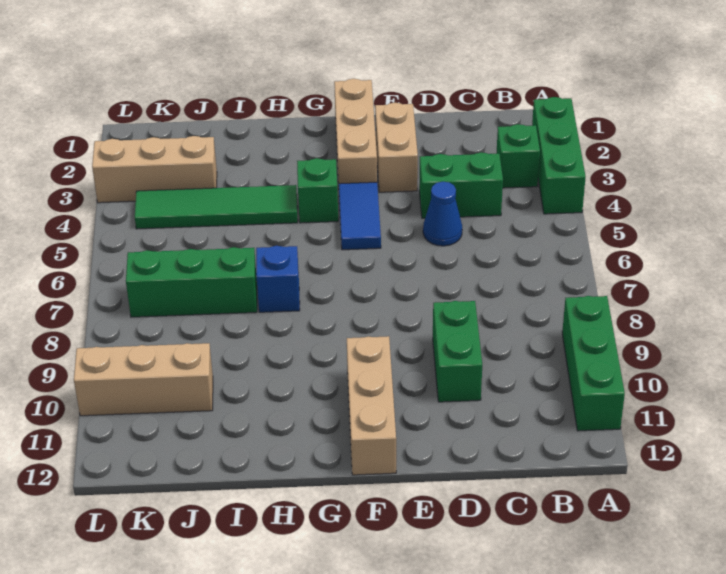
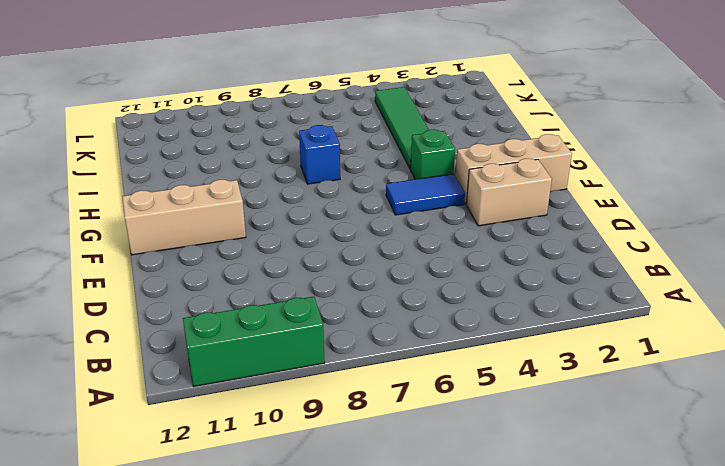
none -> green 1x3 brick [532,97,586,214]
none -> green 1x1 brick [496,124,540,188]
none -> green 1x2 brick [419,152,503,218]

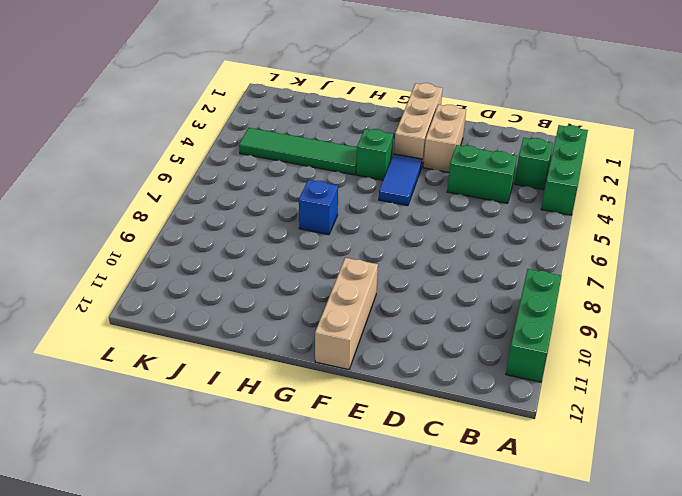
none -> blue 1x1 cone [423,182,462,246]
none -> green 1x2 brick [433,301,482,402]
none -> green 1x3 brick [126,247,257,317]

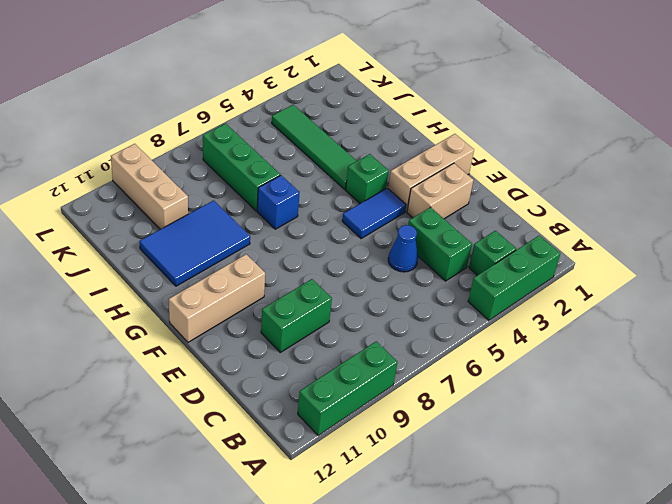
blue 2x3 tile [139,200,250,286] -> none
none -> tan 1x3 brick [92,136,217,203]

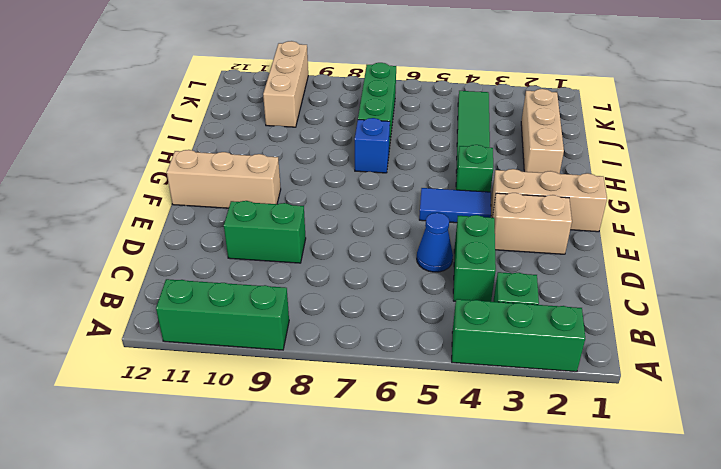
tan 1x3 brick [521,89,564,174] -> tan 1x3 brick moved to [92,136,217,203]

